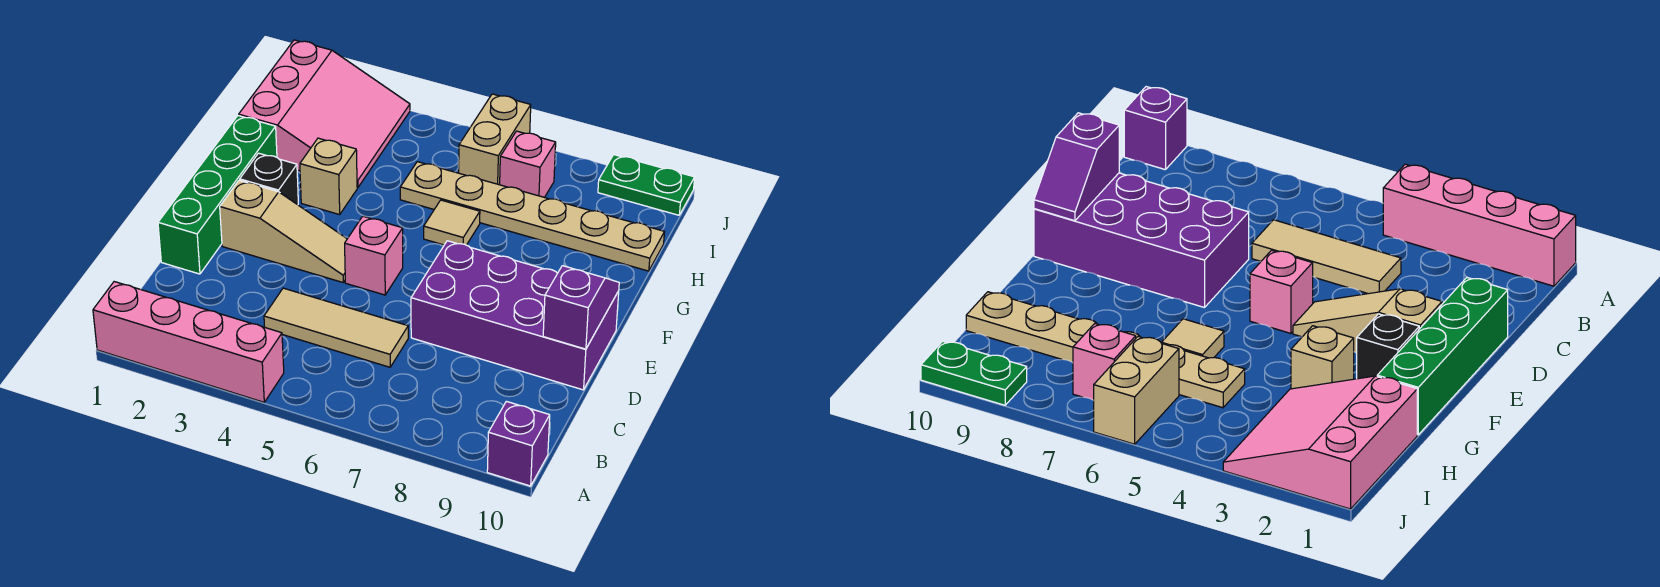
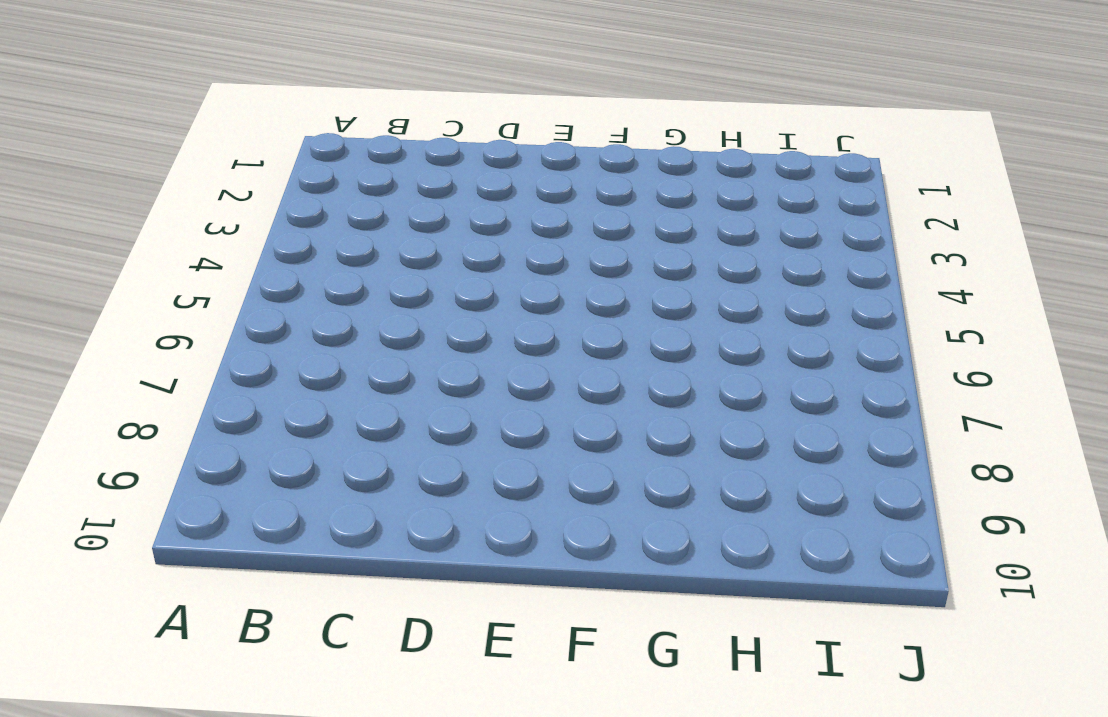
none -> pink 1x4 brick [93,282,284,402]
none -> purple 1x1 brick [487,401,550,486]
none -> tan 1x3 tile [264,288,408,367]

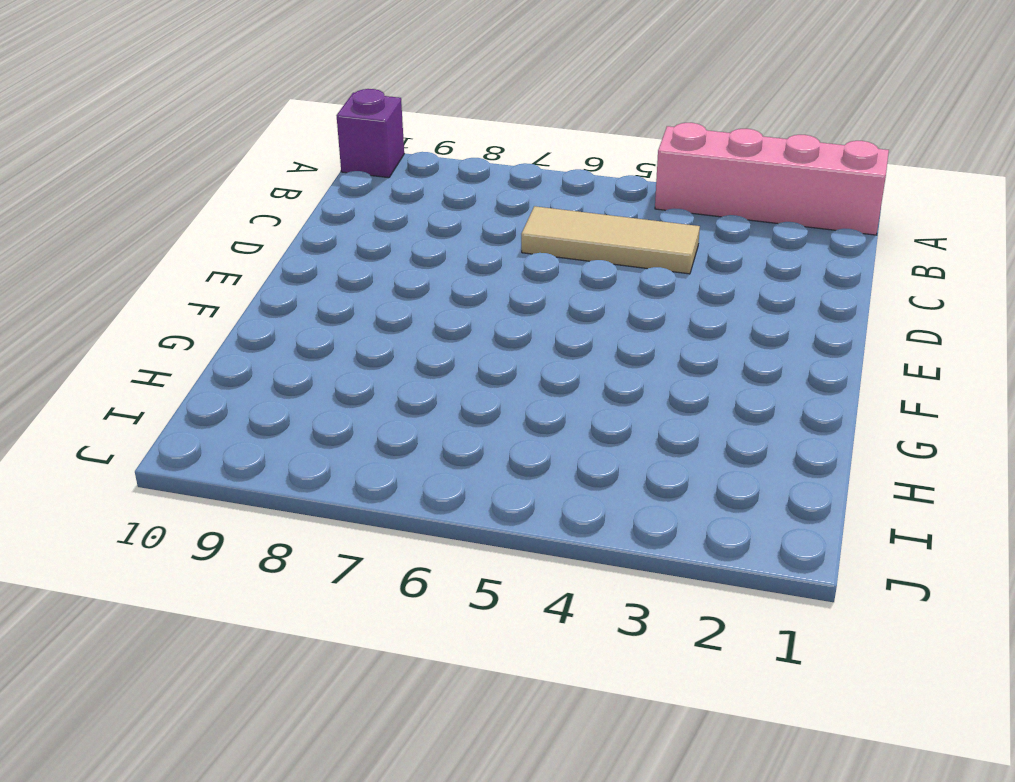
none -> green 1x4 brick [158,116,277,274]
none -> purple 2x4 brick [411,241,619,390]
none -> tan 1x3 slope [220,180,347,282]

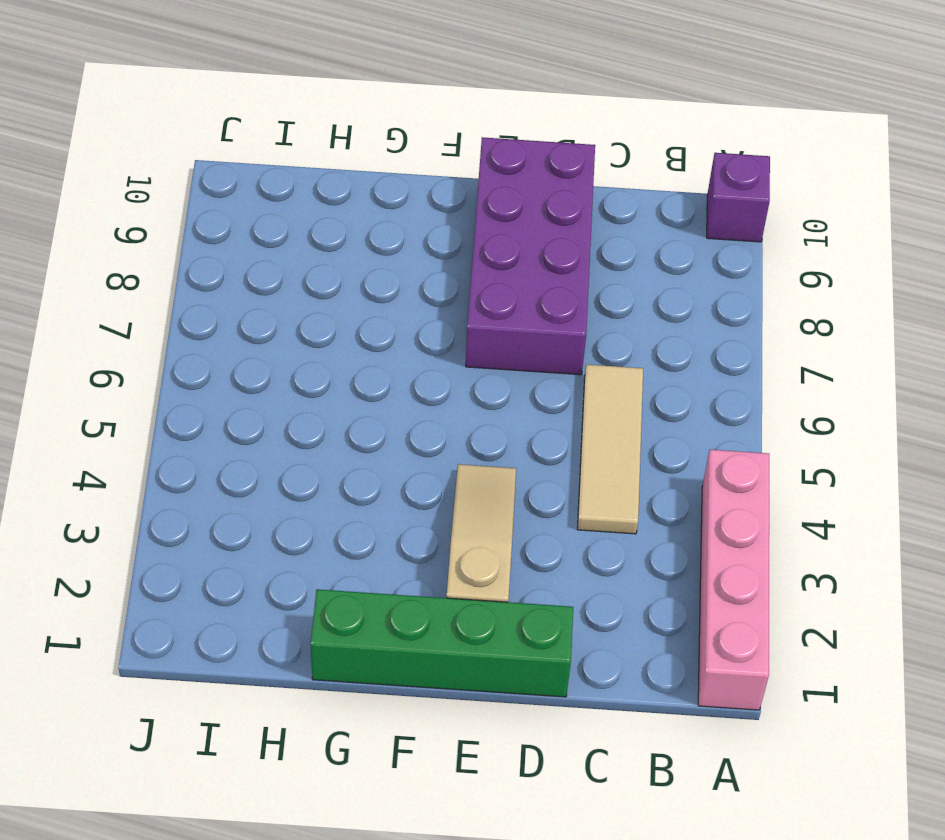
none -> pink 1x1 brick [345,216,403,295]
none -> black 1x1 brick [240,153,298,205]
none -> tan 1x1 brick [300,138,357,215]

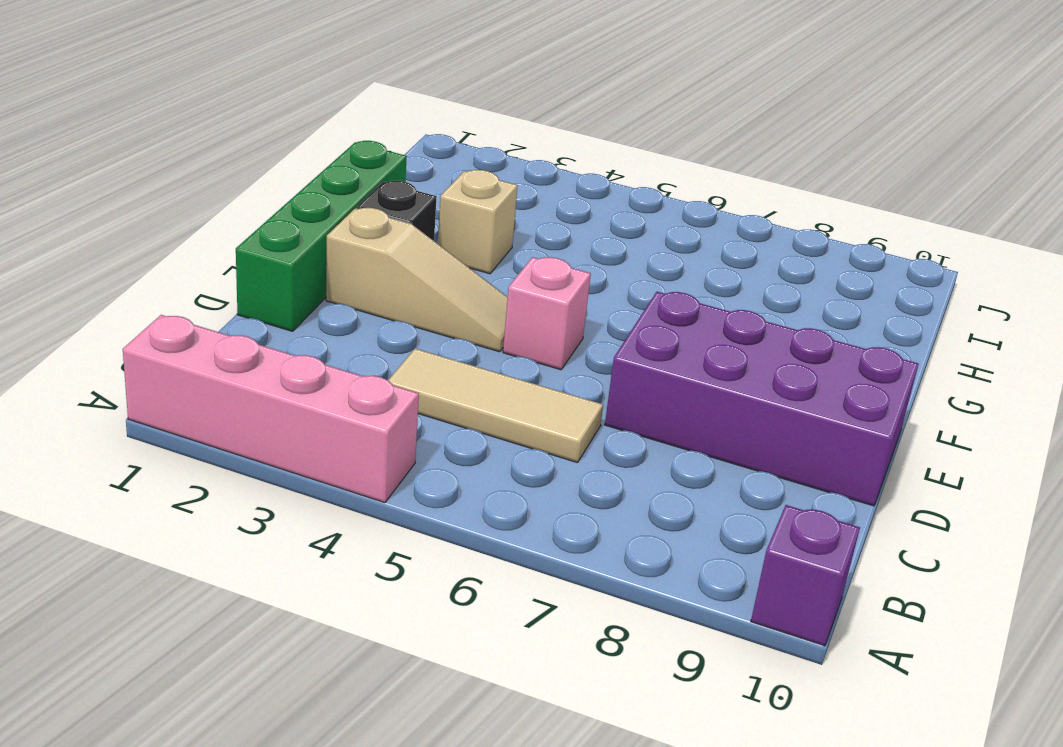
none -> tan 1x1 tile [424,200,480,245]
none -> pink 3x3 slope [239,40,410,188]
none -> tan 1x6 plate [400,162,664,271]

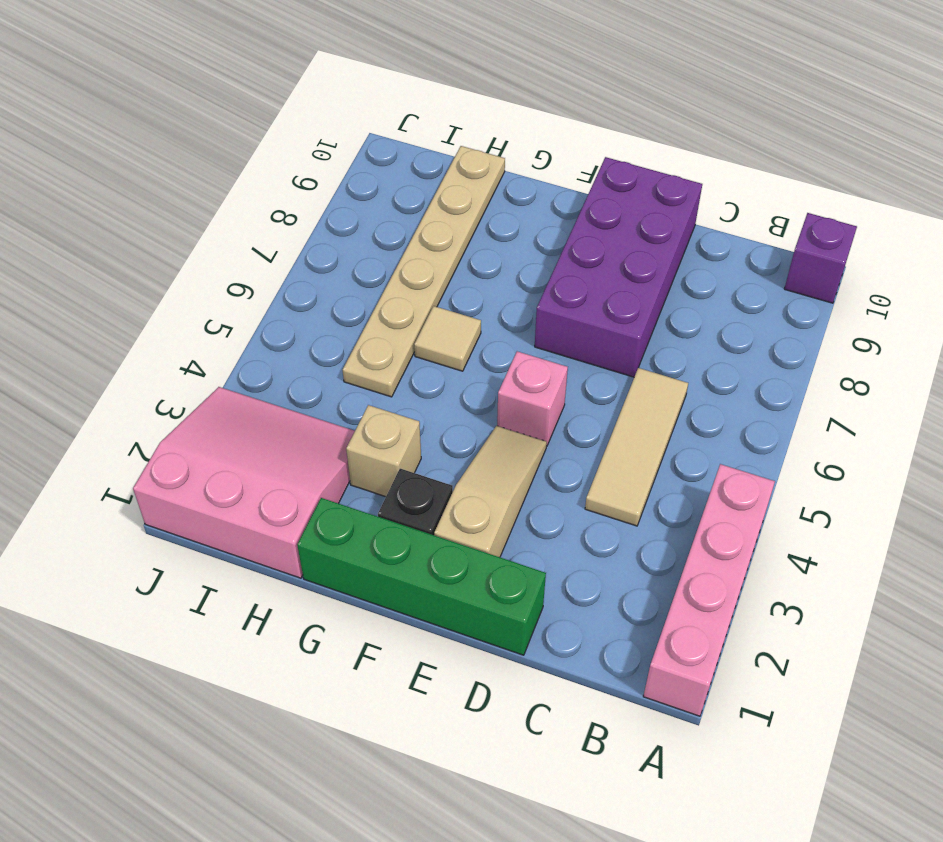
none -> tan 1x2 brick [458,94,531,185]
none -> pink 1x1 brick [500,131,556,197]
none -> green 1x2 plate [598,155,695,215]

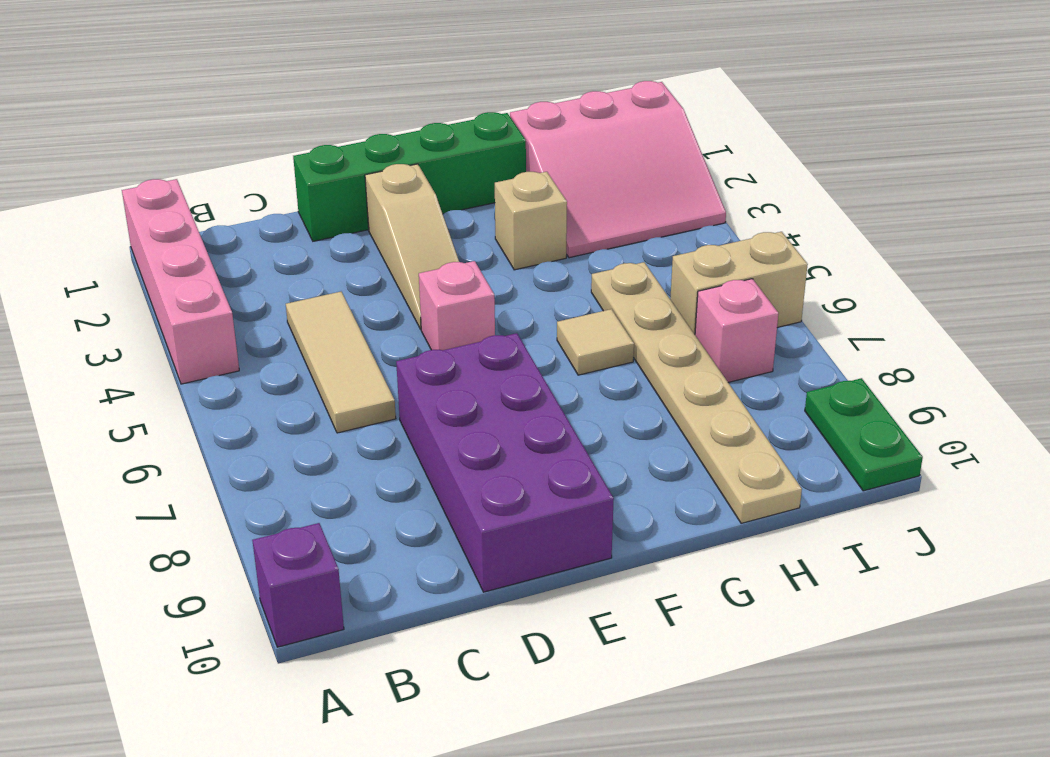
none -> black 1x1 brick [240,153,298,205]
none -> purple 1x2 slope [543,266,619,349]

